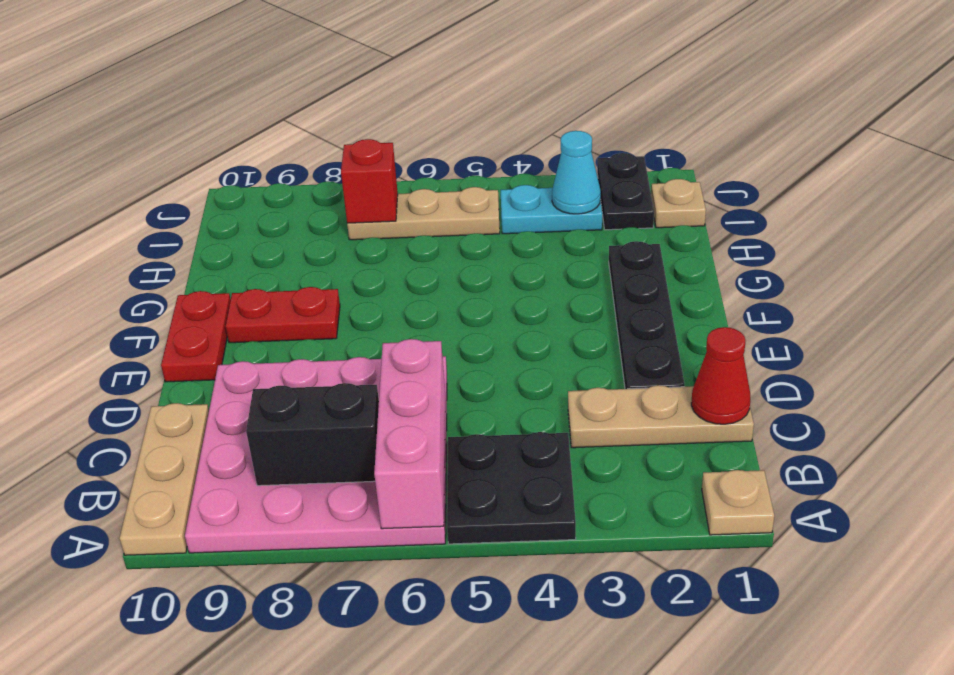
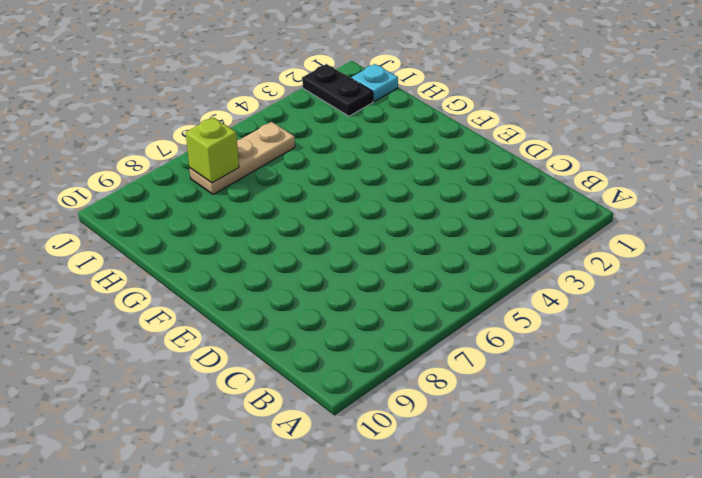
cyan 1x1 plate [351,64,398,101] -> tan 1x1 plate [651,179,706,228]
lime 1x1 brick [186,117,239,183] -> red 1x1 brick [341,139,398,223]
none -> tan 1x1 plate [702,470,774,535]
none -> black 2x2 plate [447,432,576,544]
none -> pink 4x4 plate [185,356,447,553]

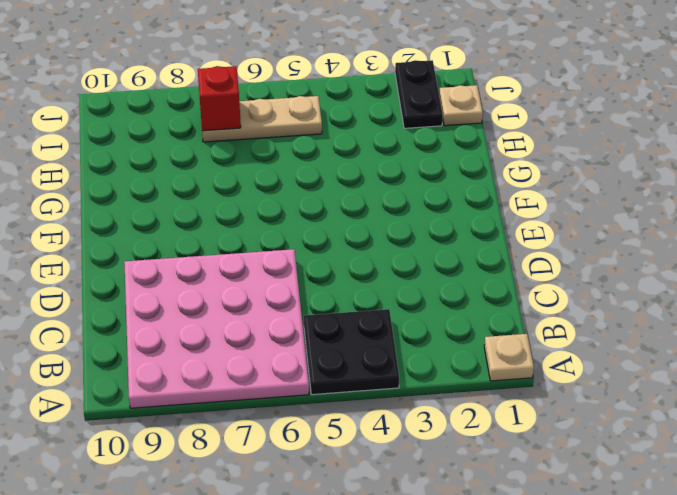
none -> tan 1x3 plate [120,403,209,555]
none -> tan 1x3 plate [568,385,754,448]
none -> black 1x4 plate [609,241,685,389]

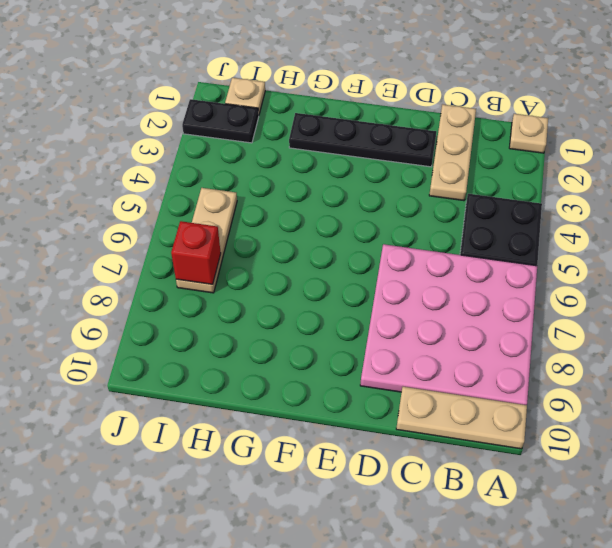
none -> red 1x2 plate [161,291,231,382]
none -> red 1x2 plate [226,287,340,343]
none -> cyan 1x2 plate [501,185,602,234]

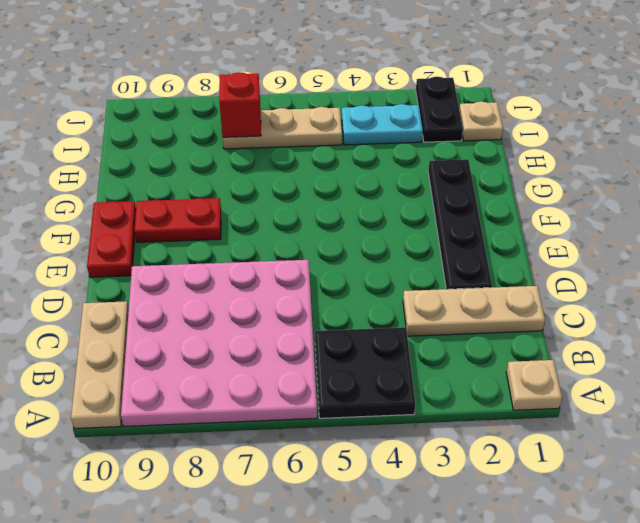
none -> pink 1x3 brick [374,339,445,529]
none -> black 1x2 brick [246,383,379,486]
none -> red 1x1 cone [691,327,750,424]

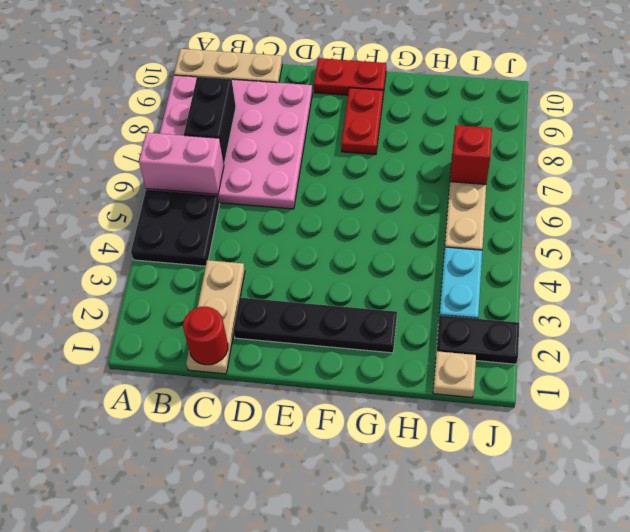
pink 1x2 brick [139,133,224,194] -> pink 1x3 brick [374,339,445,529]
red 1x1 round brick [183,307,228,365] -> red 1x1 cone [691,327,750,424]
none -> tan 1x1 plate [702,470,774,535]
none -> cyan 1x1 cone [552,131,601,214]

